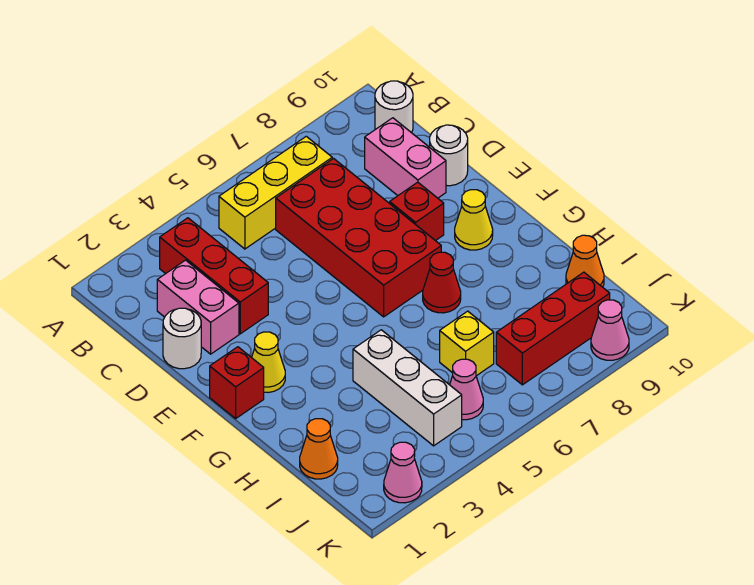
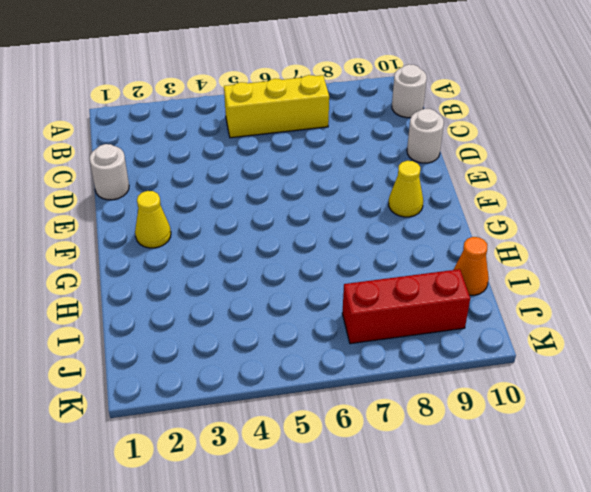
none -> red 1x3 brick [160,218,268,334]
none -> pink 1x2 brick [157,260,239,354]
none -> red 2x4 brick [276,159,441,317]

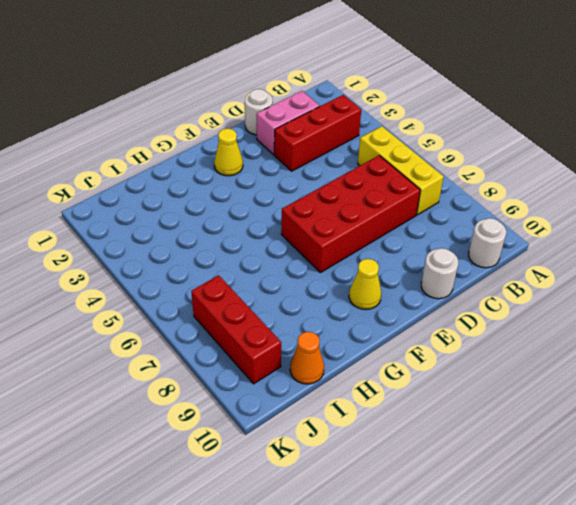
none -> pink 1x2 brick [365,118,446,198]
none -> red 1x1 brick [390,182,444,241]
none -> red 1x1 brick [210,347,264,418]

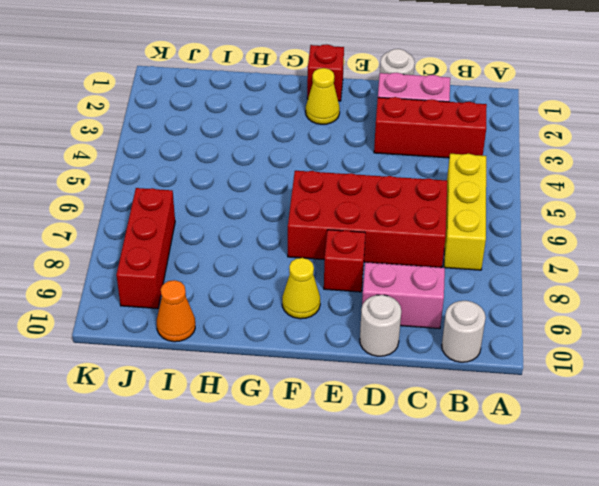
none -> red 1x1 cone [423,252,461,313]
none -> white 1x3 brick [353,330,462,446]
none -> orange 1x1 cone [300,419,338,479]

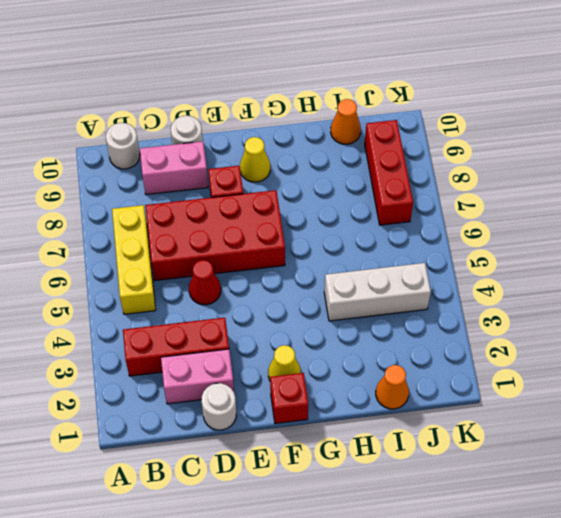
red 1x1 cone [189,260,221,305] -> red 1x1 cone moved to [423,252,461,313]
none -> yellow 1x1 brick [440,311,494,376]
none -> pink 1x1 cone [450,359,483,420]
none -> pink 1x1 cone [384,442,422,503]

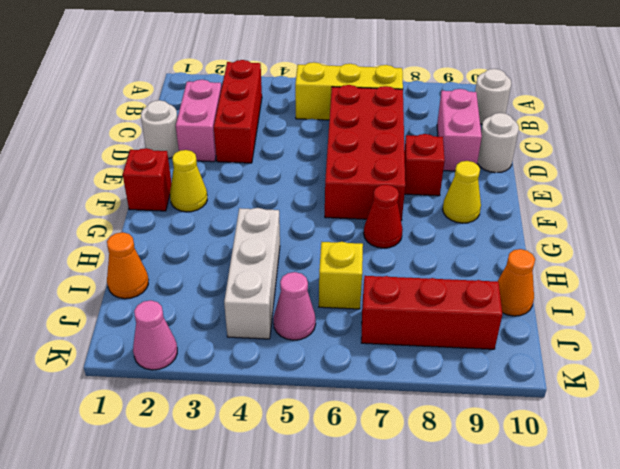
none -> pink 1x1 cone [591,300,629,360]

